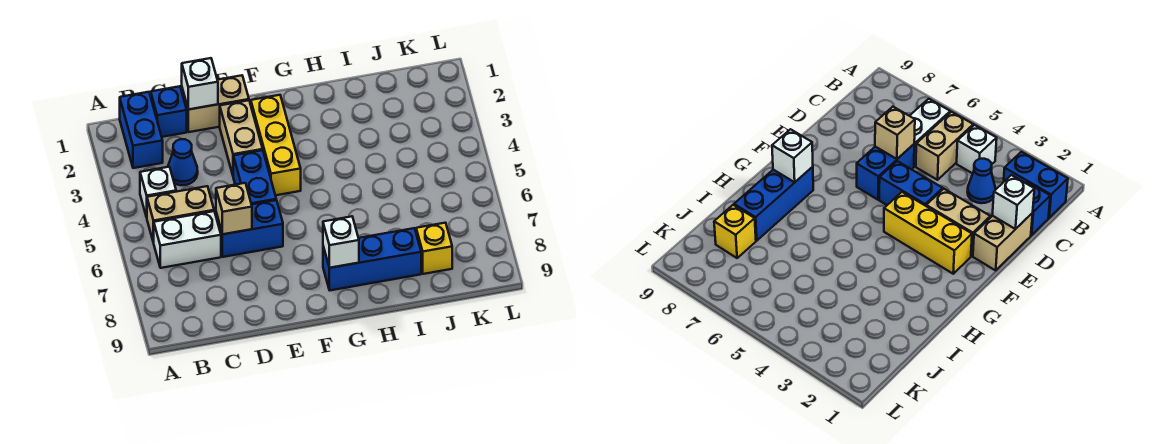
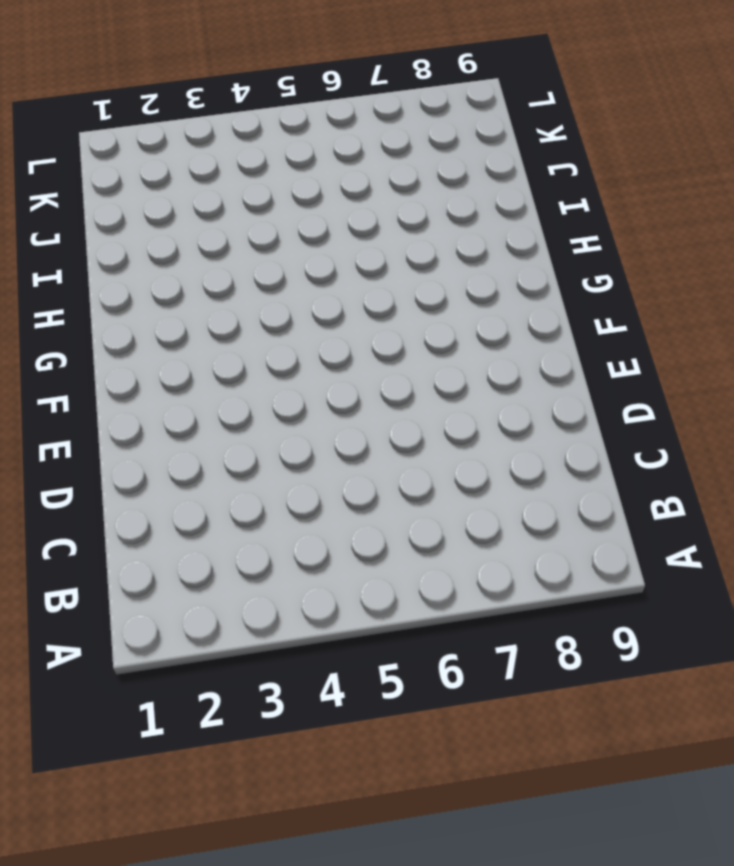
none -> blue 1x2 brick [120,92,163,168]
none -> white 1x1 brick [140,167,176,217]
none -> tan 1x2 brick [147,186,214,243]

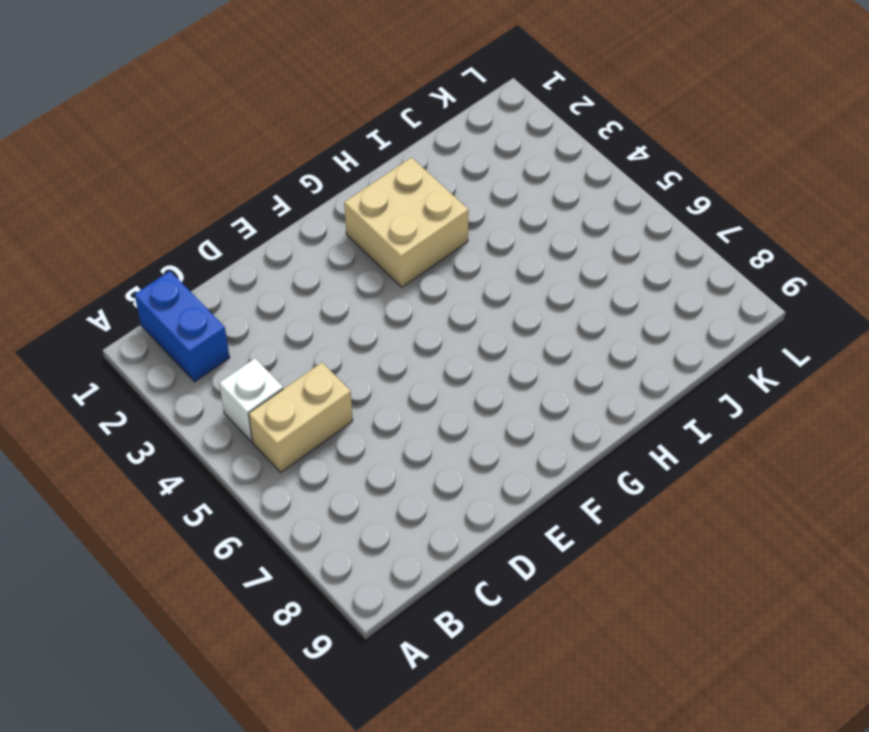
tan 2x2 brick [344,157,469,287] -> none
none -> white 1x2 brick [154,211,221,268]
none -> blue 1x1 brick [151,86,187,137]
none -> blue 1x1 cone [168,139,198,185]

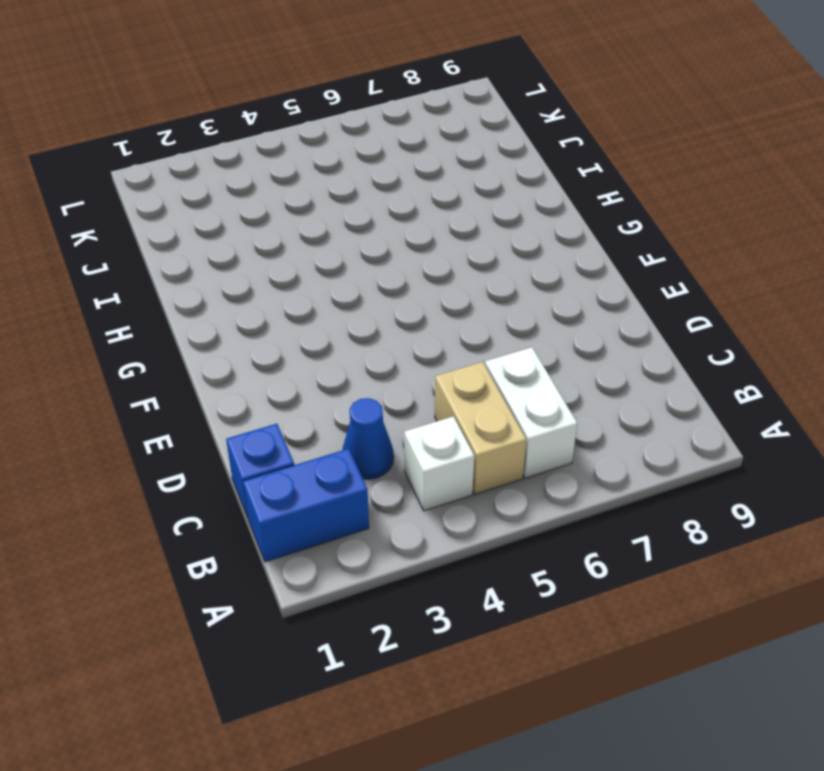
none -> tan 1x2 brick [182,75,249,132]
none -> blue 1x2 brick [216,200,283,257]
none -> tan 1x2 brick [220,100,263,175]

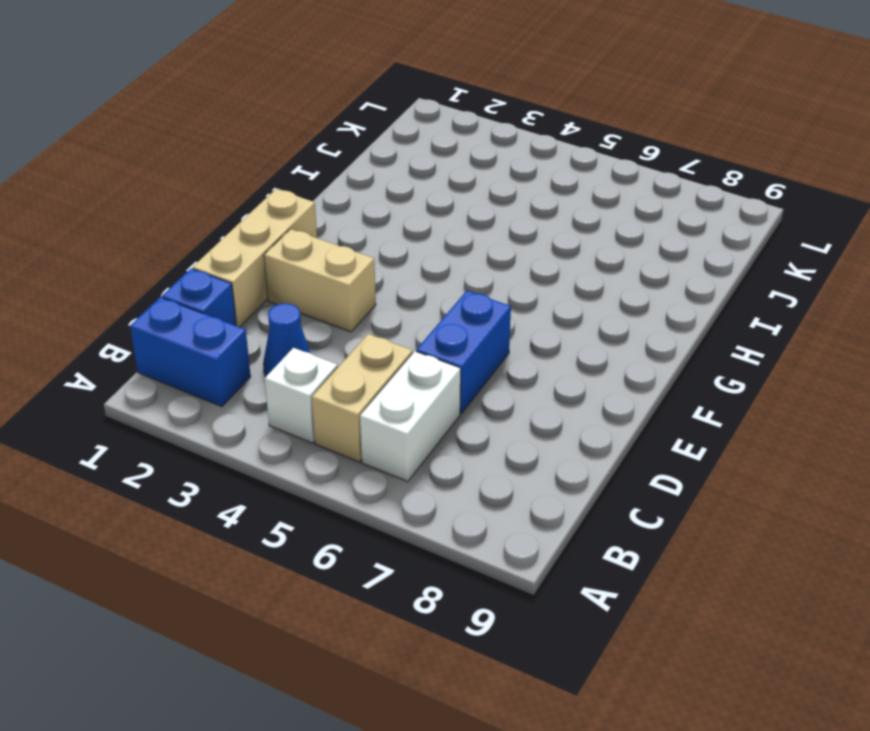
tan 1x3 brick [193,189,317,327] -> tan 1x2 brick [182,75,249,132]
none -> blue 1x2 brick [233,150,276,205]
none -> yellow 1x3 brick [251,95,301,195]
none -> blue 1x3 brick [323,228,421,290]

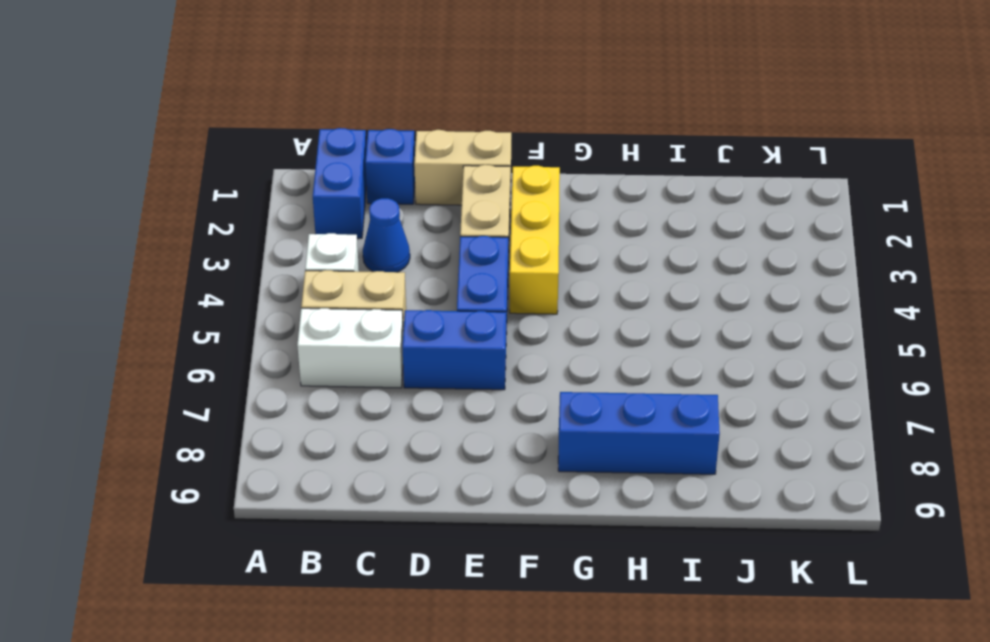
none -> yellow 1x1 brick [416,223,452,274]
none -> white 1x1 brick [182,58,218,109]
none -> tan 1x1 brick [216,183,252,234]

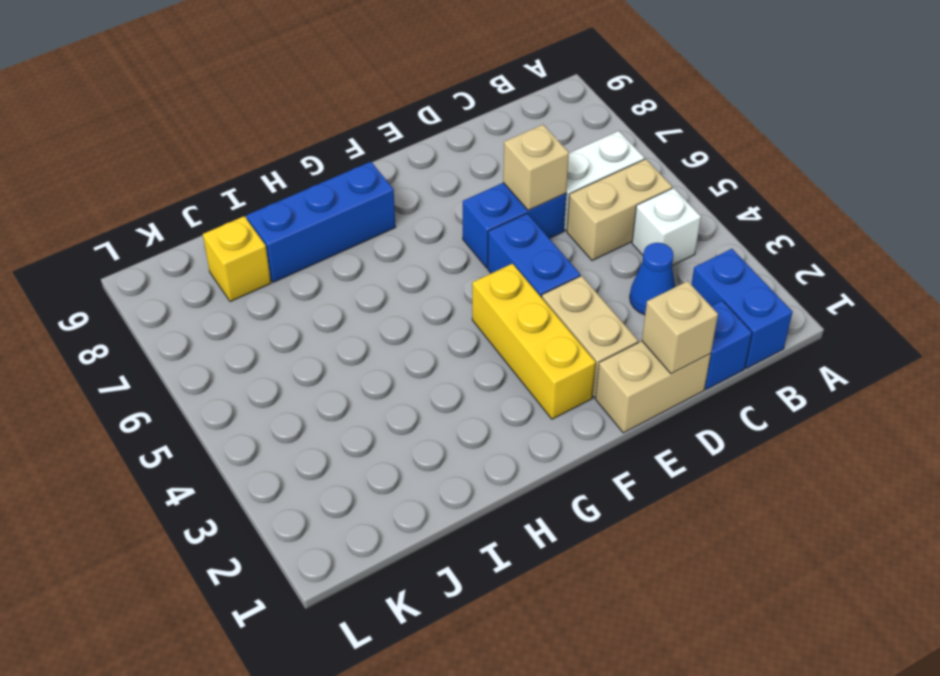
tan 1x1 brick [642,281,718,374] -> white 1x1 brick [182,58,218,109]
none -> white 1x1 brick [323,216,359,268]

